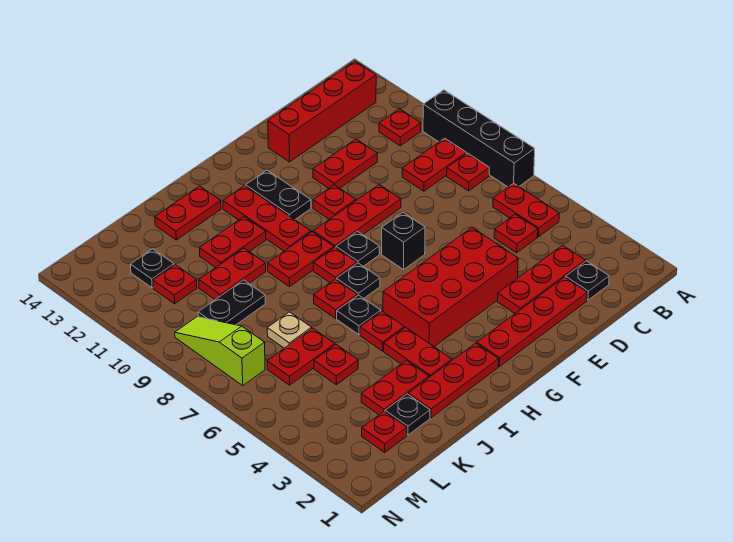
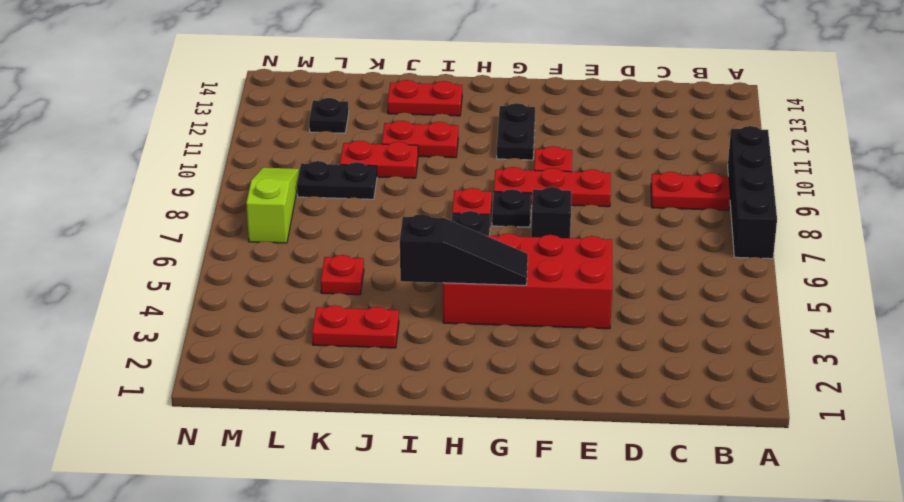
black 1x3 slope [400,214,528,285] -> none
none -> red 1x2 plate [493,183,559,237]
none -> red 1x1 plate [447,153,489,191]
none -> red 1x1 plate [379,109,421,146]
none -> red 1x4 brick [268,61,376,162]

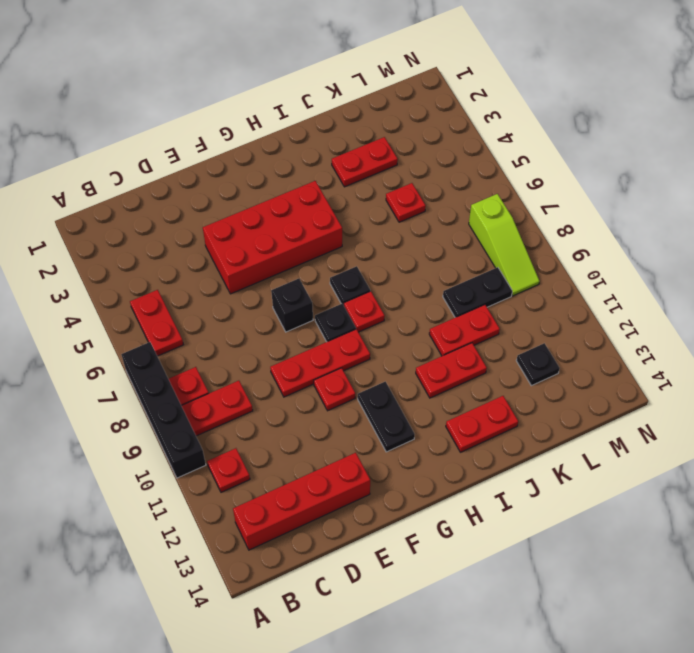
none -> black 1x1 plate [566,261,609,300]
none -> red 1x3 plate [497,245,585,313]
none -> red 1x1 plate [494,214,538,253]
none -> red 1x4 plate [477,277,587,366]

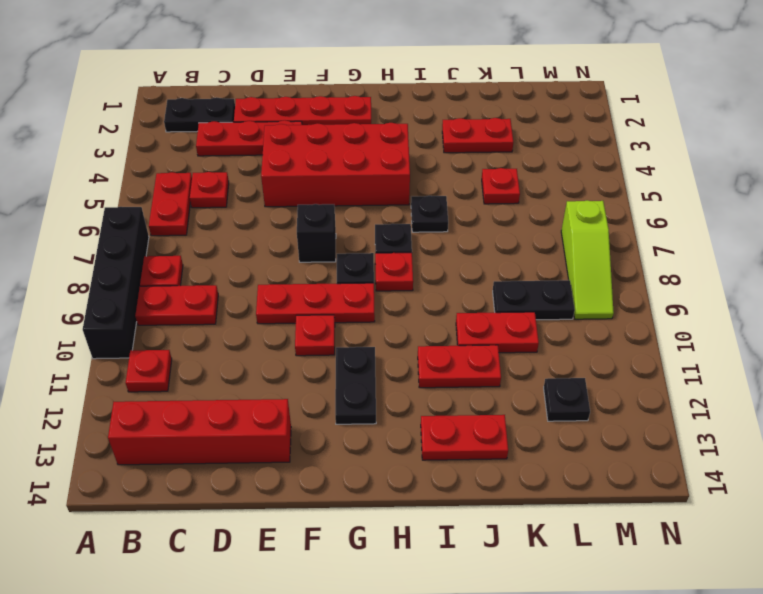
black 1x2 plate [164,97,235,132] -> black 1x1 plate [566,261,609,300]
none -> red 1x2 plate [313,139,377,188]
none -> red 1x3 plate [408,343,499,418]
none -> red 1x2 plate [268,232,334,287]
none -> red 1x3 plate [223,186,311,251]

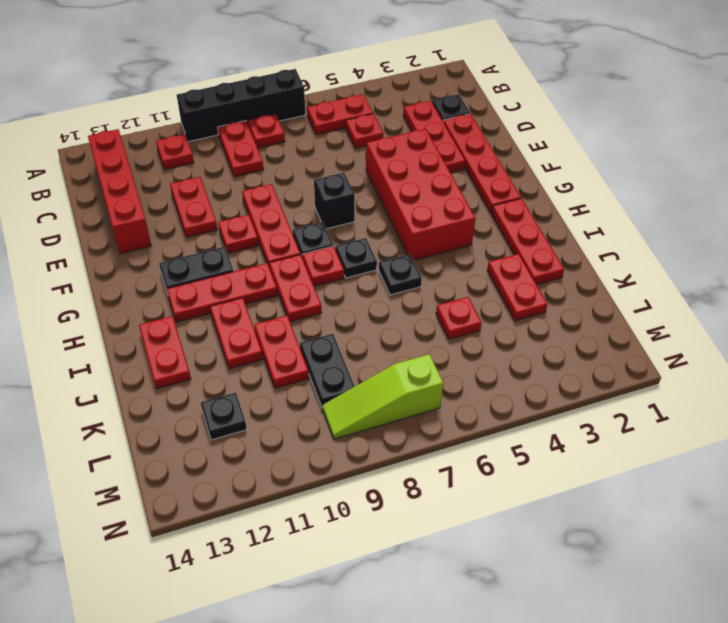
none -> red 1x2 plate [384,327,452,377]
none -> red 1x1 plate [360,311,404,351]
none -> red 1x1 plate [314,279,357,318]
none -> black 1x1 plate [385,394,430,435]

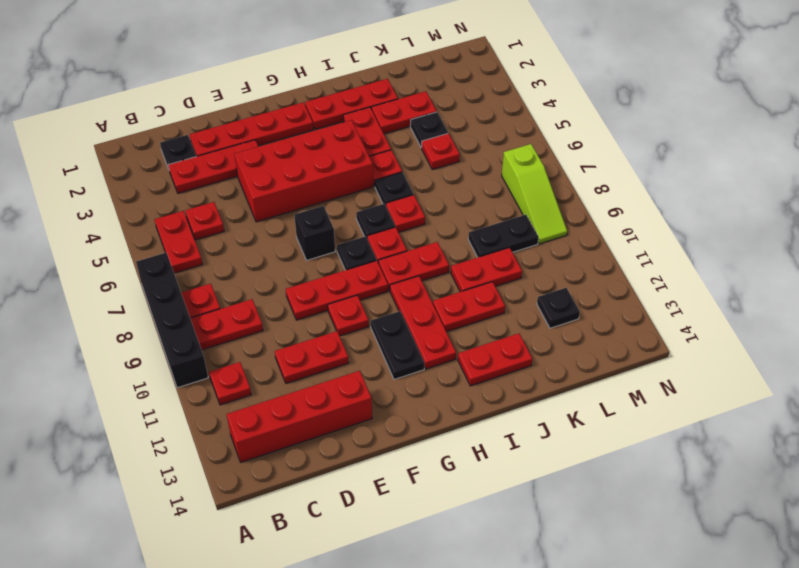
black 1x1 plate [410,112,448,148] -> black 1x1 plate moved to [385,394,430,435]
none -> red 1x2 plate [267,328,335,385]
none -> tan 1x1 plate [267,312,312,348]
none -> red 1x1 plate [362,411,407,452]
none -> red 1x1 plate [153,265,197,304]

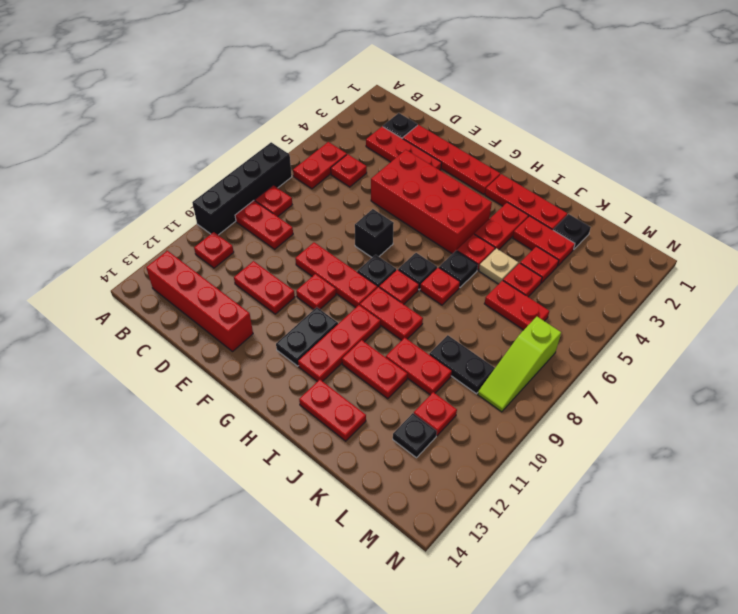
tan 1x1 plate [479,248,518,284] -> tan 1x1 plate moved to [267,312,312,348]
red 1x1 plate [520,246,559,283] -> red 1x1 plate moved to [362,411,407,452]

